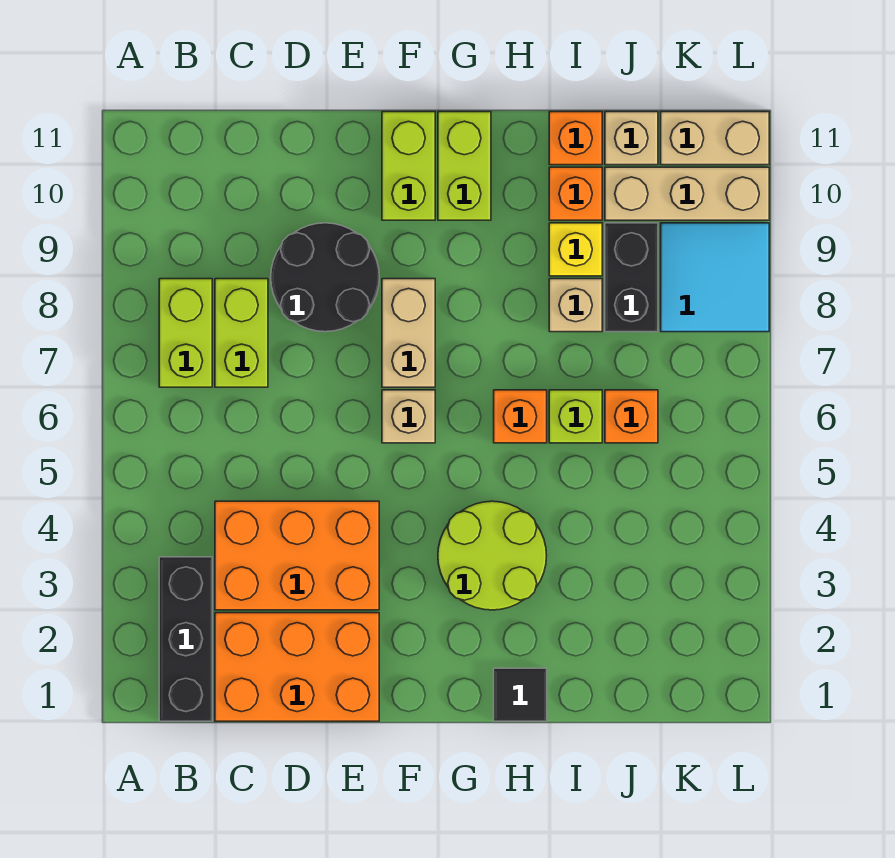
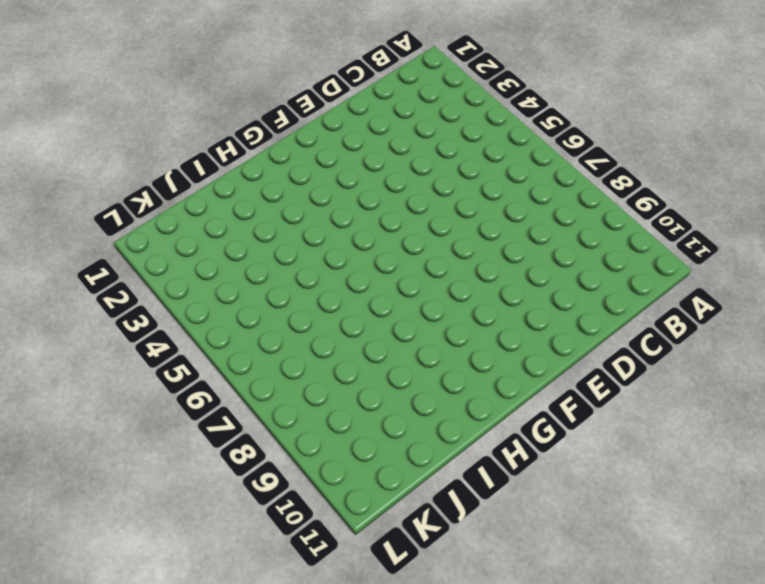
none -> black 1x3 brick [159,557,212,721]
none -> lime 1x2 brick [159,279,212,387]
none -> orange 2x3 brick [215,613,379,721]

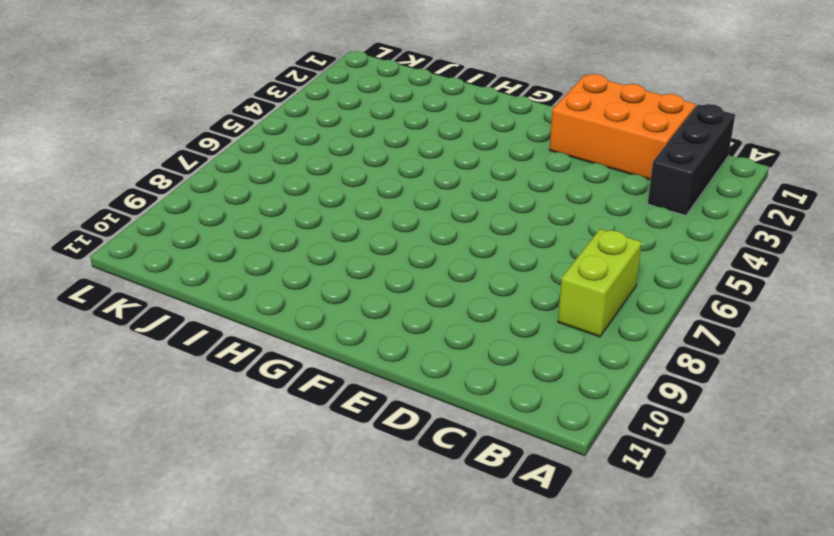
none -> orange 2x3 brick [215,501,379,610]
none -> lime 1x2 brick [215,279,268,387]
none -> black 2x2 round brick [271,223,379,332]

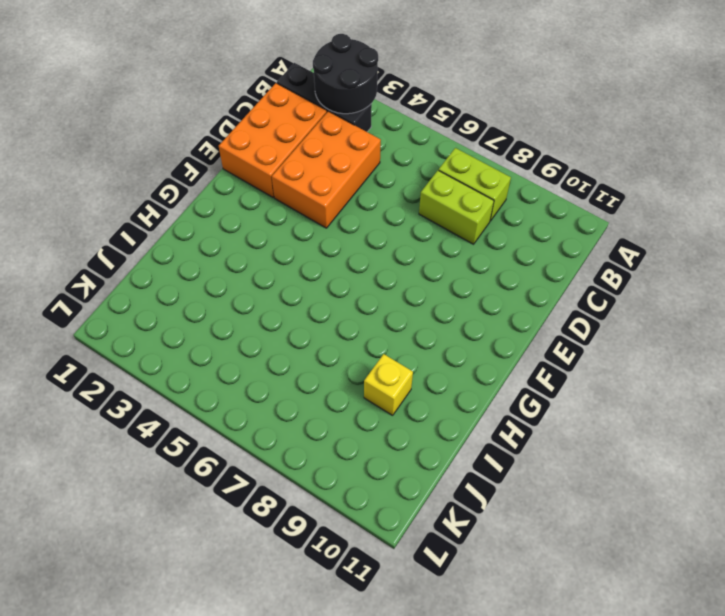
black 2x2 round brick [313,34,378,114] -> black 2x2 round brick moved to [271,223,379,332]
none -> tan 1x1 brick [382,390,435,443]
none -> tan 1x2 brick [382,279,435,387]
none -> lime 1x2 brick [382,112,435,220]

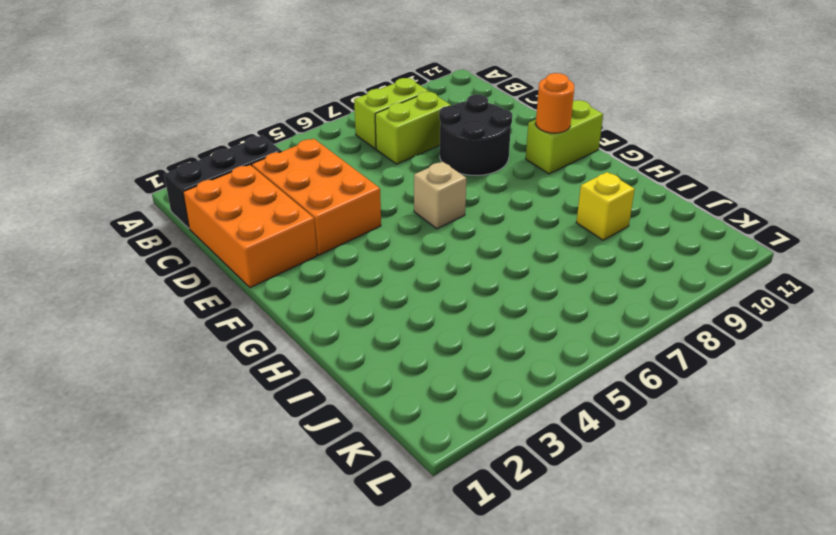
orange 1x1 round brick [536,73,574,133] -> none
none -> tan 1x2 brick [382,279,435,387]
none -> lime 2x2 round brick [438,501,547,610]
none -> lime 1x2 brick [438,112,491,220]

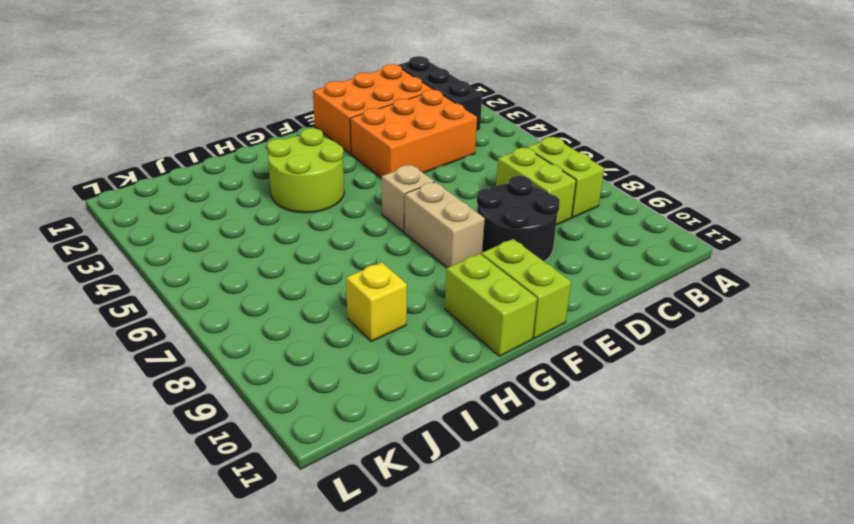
none -> black 1x1 tile [494,668,547,721]
none -> orange 1x1 brick [494,390,547,443]
none -> lime 1x1 brick [549,390,602,443]

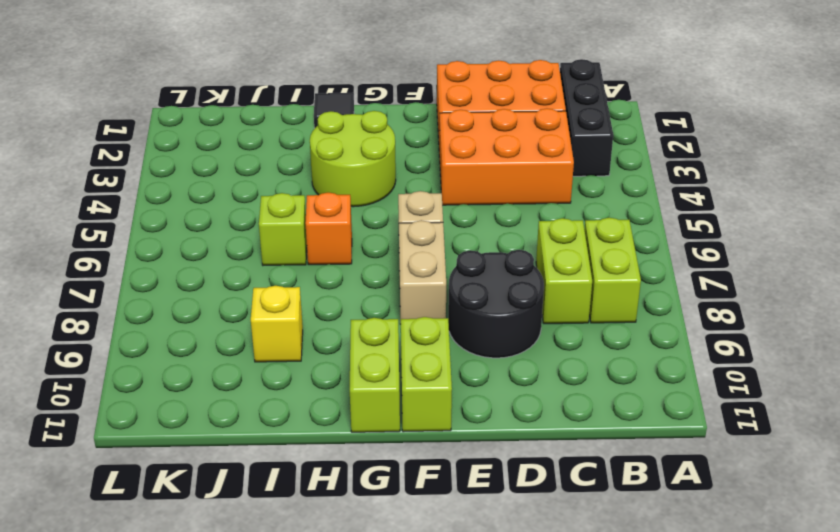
none -> tan 1x1 brick [549,279,602,332]
none -> orange 1x1 brick [549,167,602,220]
none -> orange 1x1 brick [549,112,602,165]

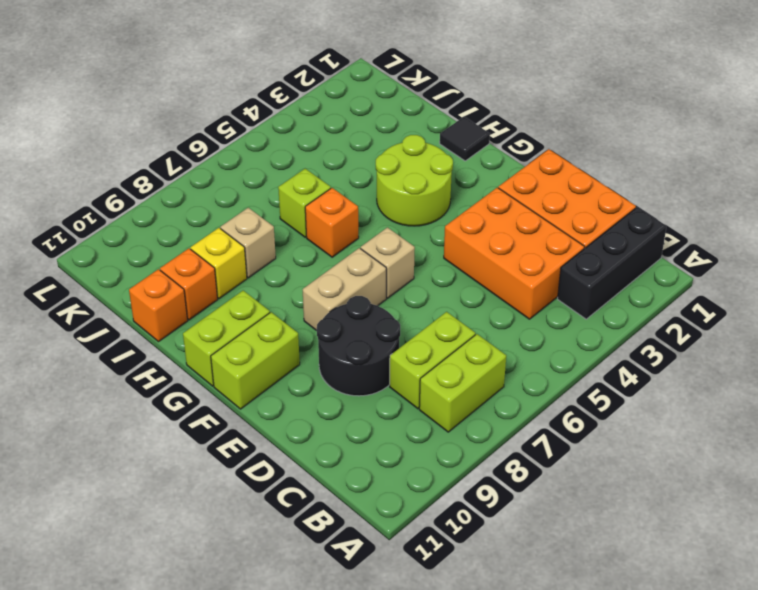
none -> orange 1x1 brick [605,390,658,443]
none -> black 1x2 brick [605,223,658,332]
none -> tan 1x3 brick [605,167,769,220]

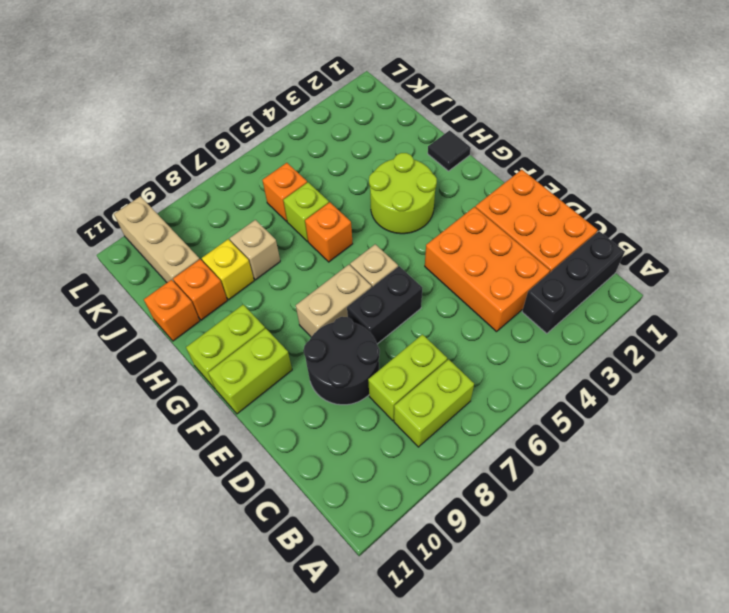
black 1x2 brick [347,266,422,344] -> black 1x2 brick moved to [605,223,658,332]
none -> tan 1x1 brick [605,112,658,165]
none -> cyan 2x2 tile [661,223,769,332]
none -> tan 1x2 brick [661,112,769,165]

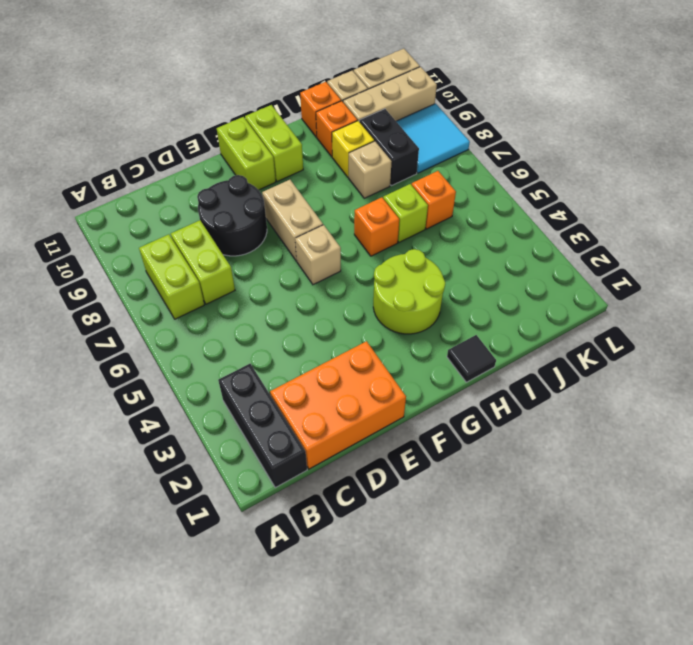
none -> orange 2x3 brick [215,501,379,610]

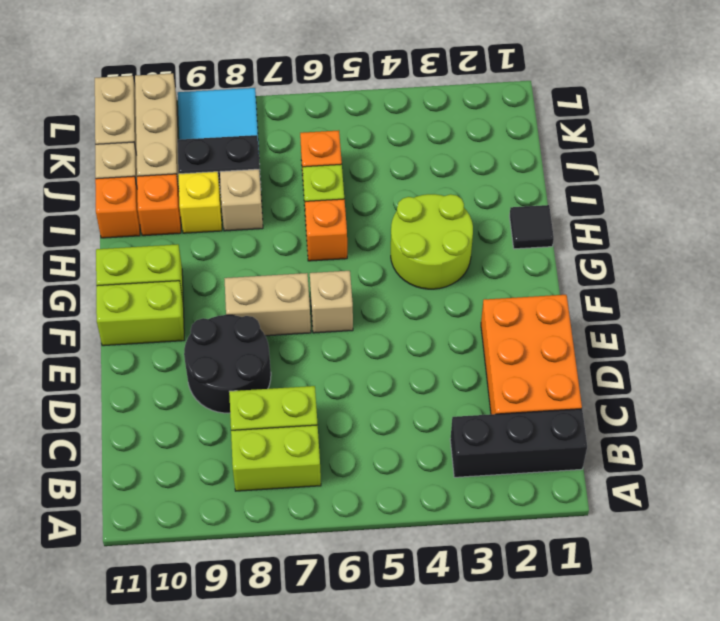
none -> orange 2x3 brick [215,501,379,610]

